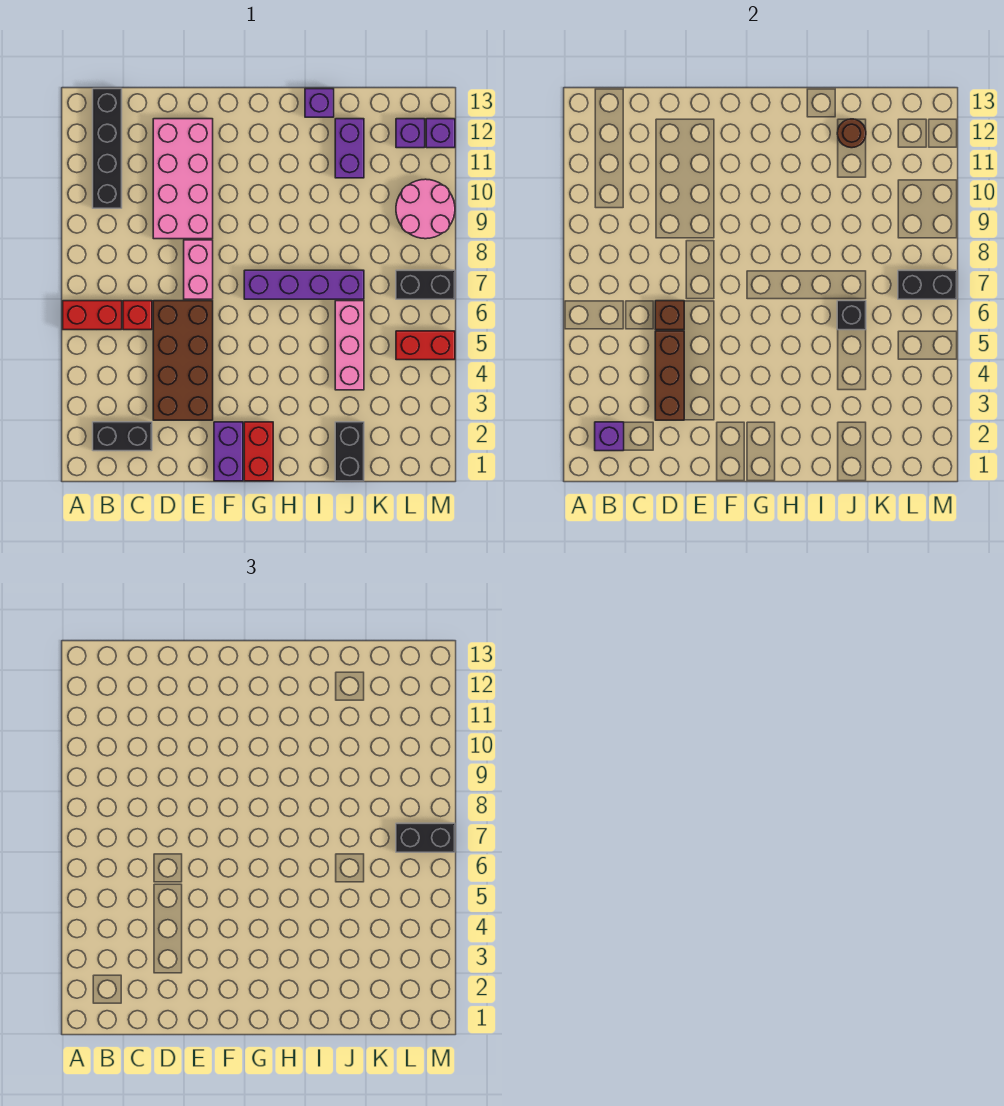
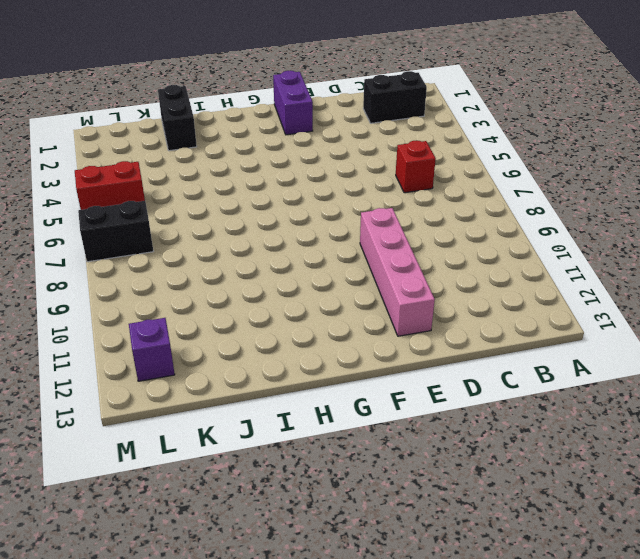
pink 1x4 brick [360,208,435,336] -> pink 2x4 brick [153,119,213,239]
none -> red 1x2 brick [63,301,122,330]
none -> black 1x4 brick [93,89,122,208]
none -> brown 2x4 brick [153,301,213,420]

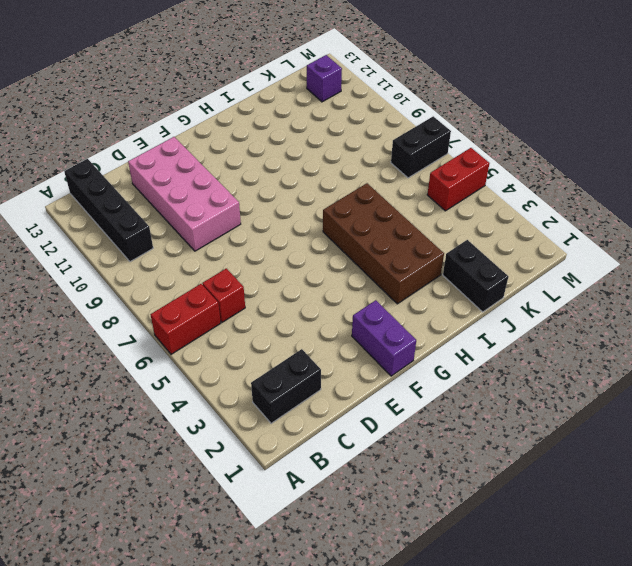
brown 2x4 brick [323,183,444,304] -> brown 2x4 brick moved to [153,301,213,420]
none -> pink 1x2 brick [184,240,213,299]
none -> red 1x2 brick [244,422,273,481]
none -> purple 1x4 brick [244,270,364,299]

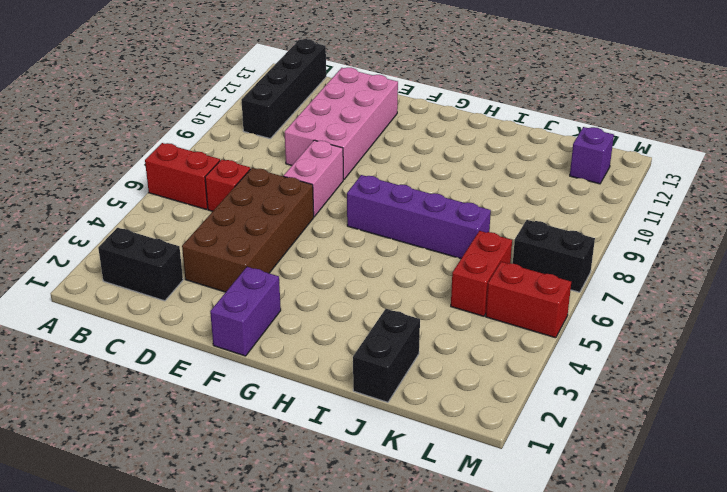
red 1x2 brick [451,231,512,316] -> red 1x2 brick moved to [244,422,273,481]
none -> purple 1x1 brick [305,89,334,117]
none -> pink 1x3 brick [335,301,364,390]
none -> purple 1x2 brick [335,119,364,178]

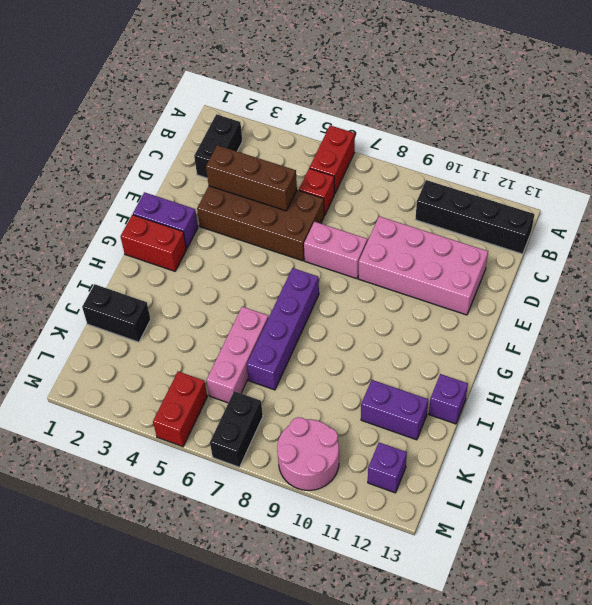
pink 1x3 brick [207,307,269,403] -> pink 1x3 brick turned to [335,301,364,390]
none -> purple 1x1 brick [426,119,455,148]
none -> purple 1x1 brick [595,422,624,451]
none -> brown 1x1 brick [655,301,684,330]

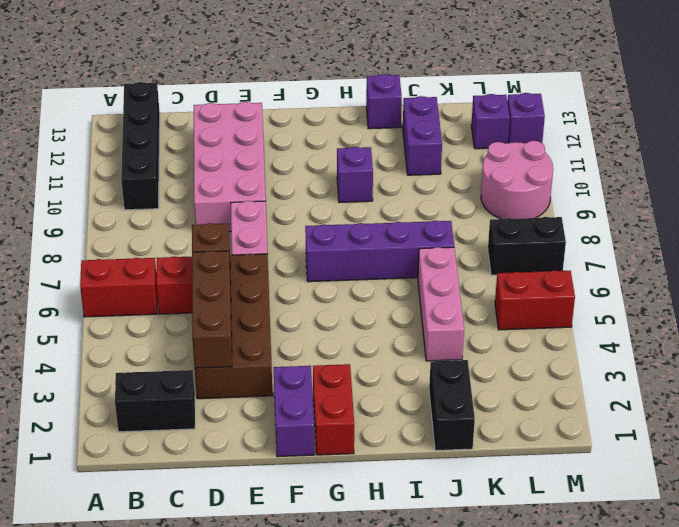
purple 1x1 brick [337,147,373,202] -> purple 1x1 brick moved to [595,422,624,451]
none -> black 1x1 brick [837,301,866,330]
none -> brown 1x1 round brick [837,119,866,148]
none -> black 1x2 brick [898,270,957,299]

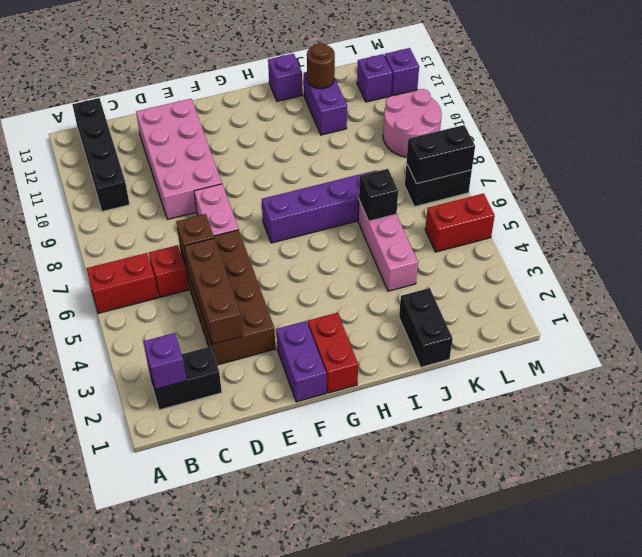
none -> black 1x2 brick [396,823,455,852]

